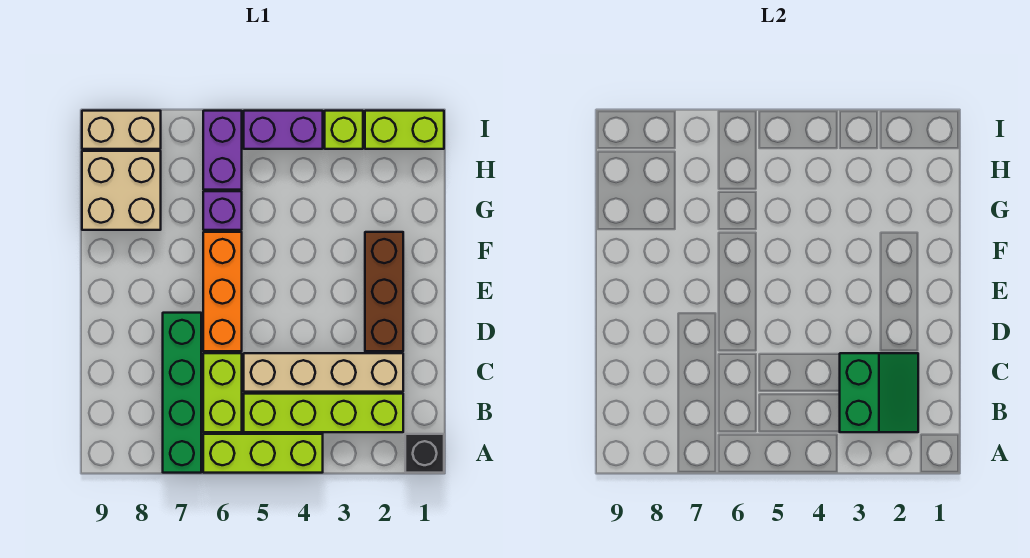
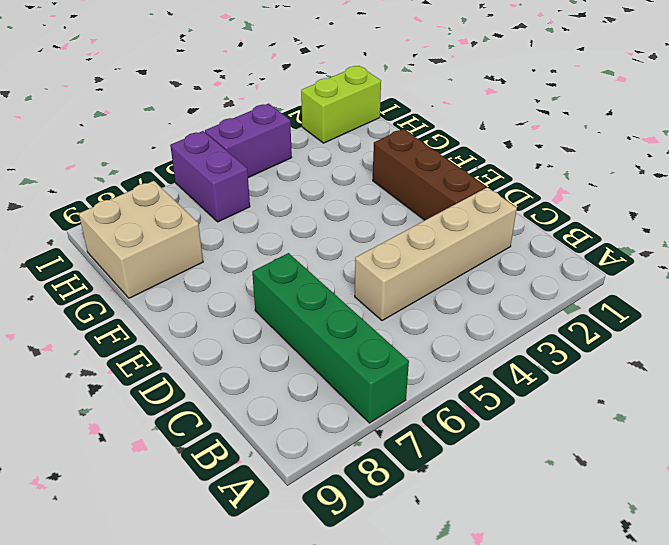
none -> black 1x1 brick [405,434,444,473]
none -> lime 1x3 brick [203,434,323,473]
none -> lime 1x4 brick [244,394,403,432]

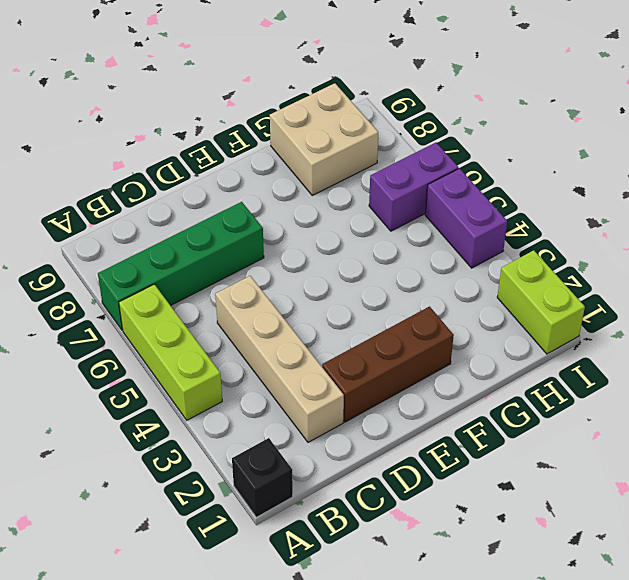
none -> lime 1x4 brick [244,394,403,432]
none -> lime 1x2 brick [203,353,242,432]
none -> orange 1x3 brick [203,232,242,351]

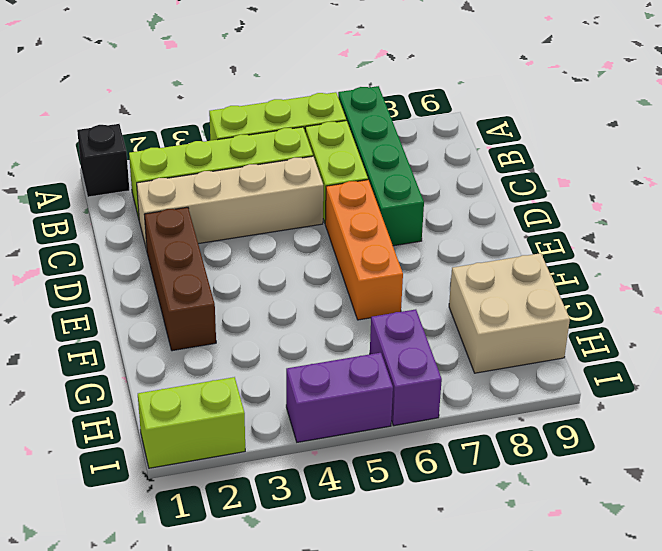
none -> purple 1x1 brick [203,191,242,230]
none -> lime 1x1 brick [325,111,363,149]
none -> tan 1x2 brick [82,111,161,149]

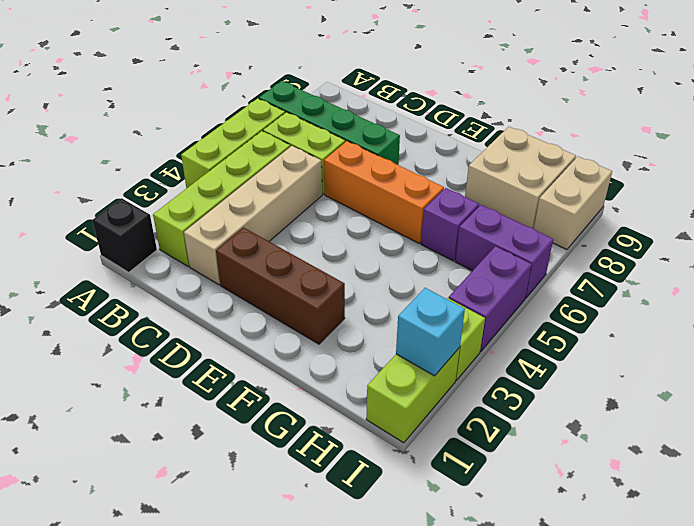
cyan 1x1 brick [396,288,465,376] -> none
none -> green 2x2 slope [840,353,918,432]

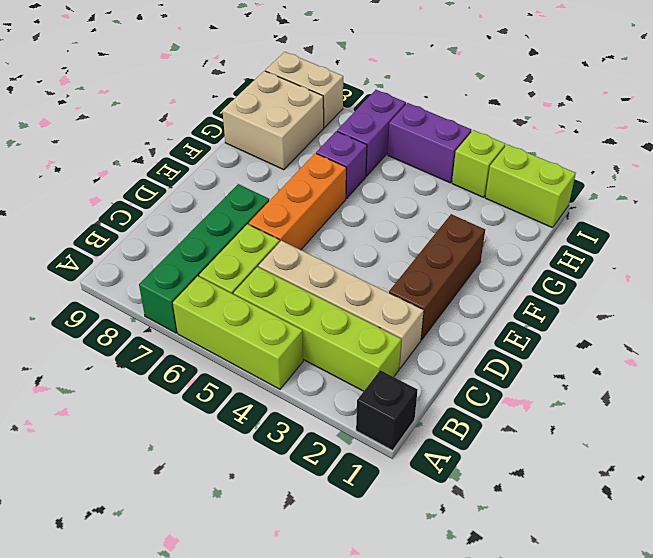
none -> green 2x2 slope [840,353,918,432]

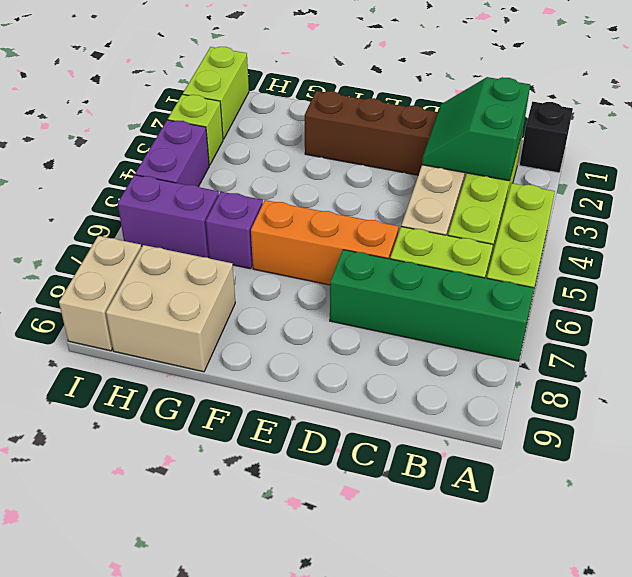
green 2x2 slope [422,77,530,181] -> green 2x2 slope turned to [840,353,918,432]

